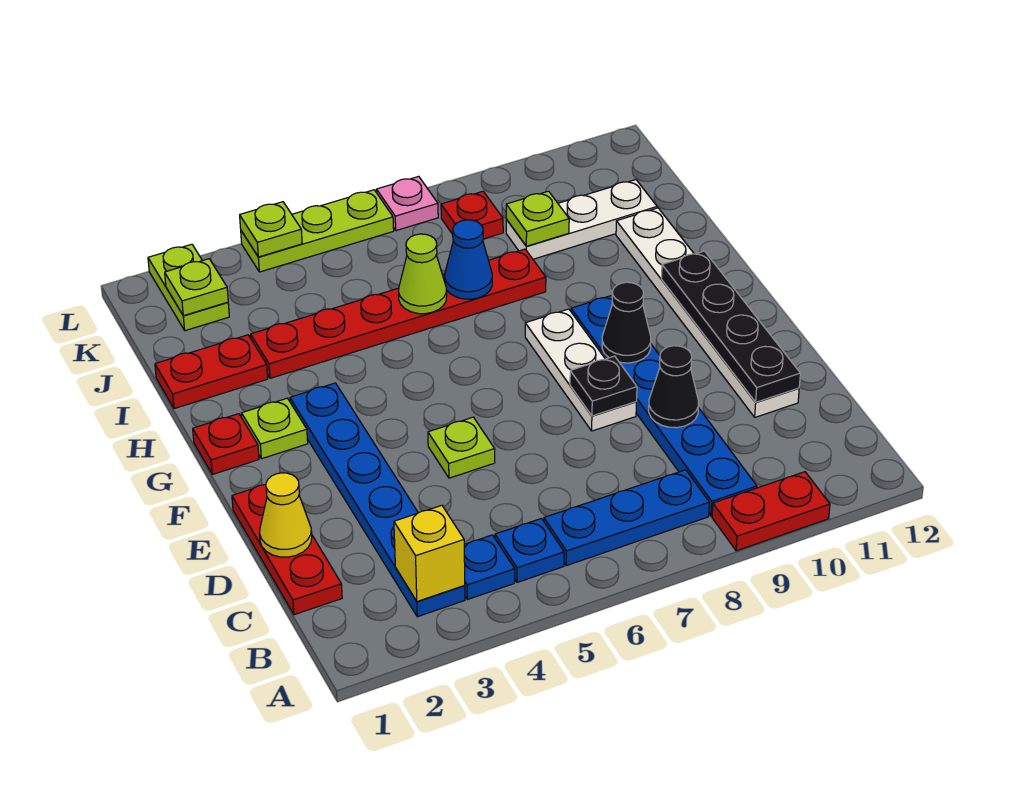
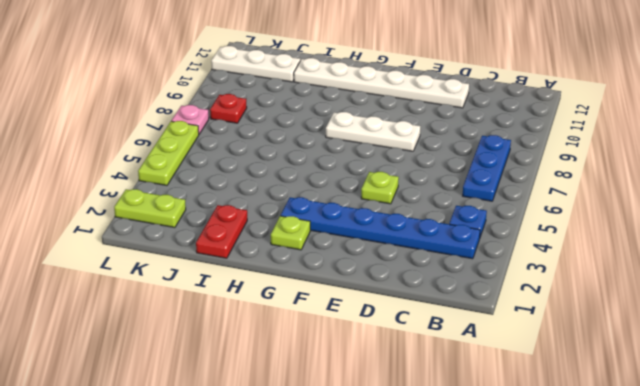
white 1x3 plate [211,46,300,82] -> white 1x3 plate turned to [506,180,657,259]
none -> red 1x2 plate [712,472,830,551]
none -> blue 1x1 plate [495,518,564,582]
none -> blue 1x6 plate [571,295,757,516]
none -> red 1x3 plate [232,485,342,615]

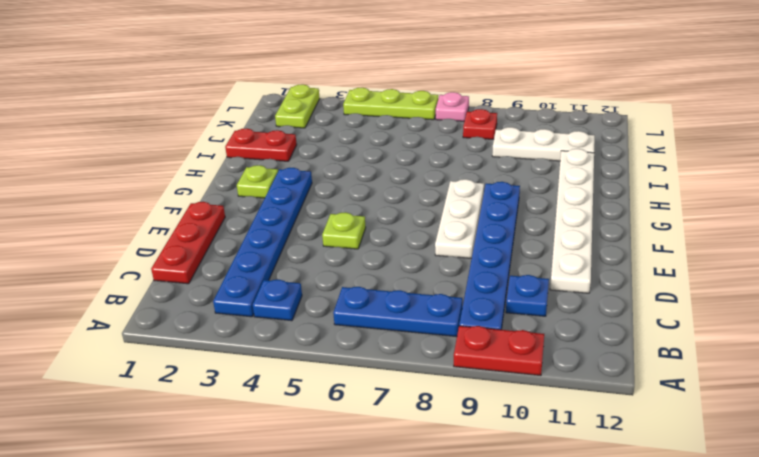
blue 1x1 plate [506,275,549,316] -> blue 1x1 plate moved to [495,518,564,582]
none -> red 1x1 plate [193,414,259,474]
none -> red 1x6 plate [251,249,546,378]
none -> yellow 1x1 brick [394,505,465,601]
none -> yellow 1x1 cone [260,473,312,557]

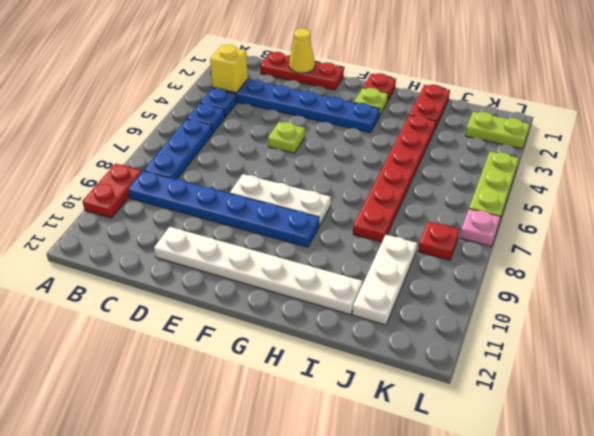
none -> black 1x1 cone [649,346,698,428]
none -> black 1x4 plate [661,251,800,402]
none -> black 1x1 plate [570,356,637,416]
none -> black 1x1 cone [602,282,651,363]

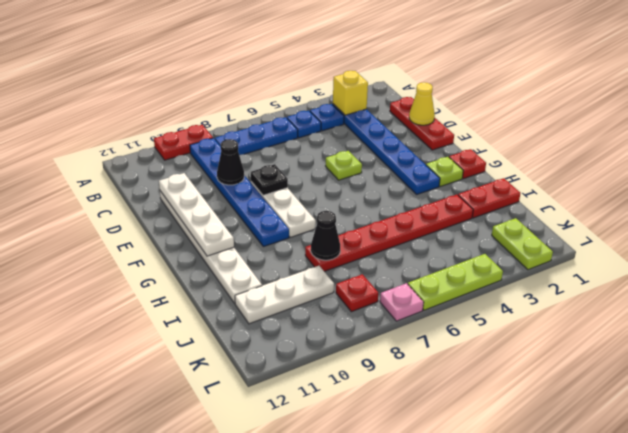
white 1x4 plate [159,173,234,256] -> black 1x4 plate [661,251,800,402]
black 1x1 cone [311,211,340,260] -> black 1x1 cone moved to [602,282,651,363]
none -> lime 1x1 cone [399,234,447,314]
none -> blue 1x1 cone [445,220,492,299]
none -> lime 1x1 plate [506,191,569,246]
none -> lime 1x1 plate [165,259,228,316]

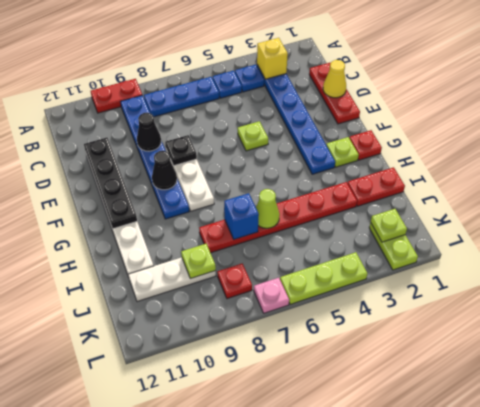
blue 1x1 brick [224,193,259,239] -> blue 1x1 cone [445,220,492,299]
none -> lime 1x1 plate [240,202,302,257]

